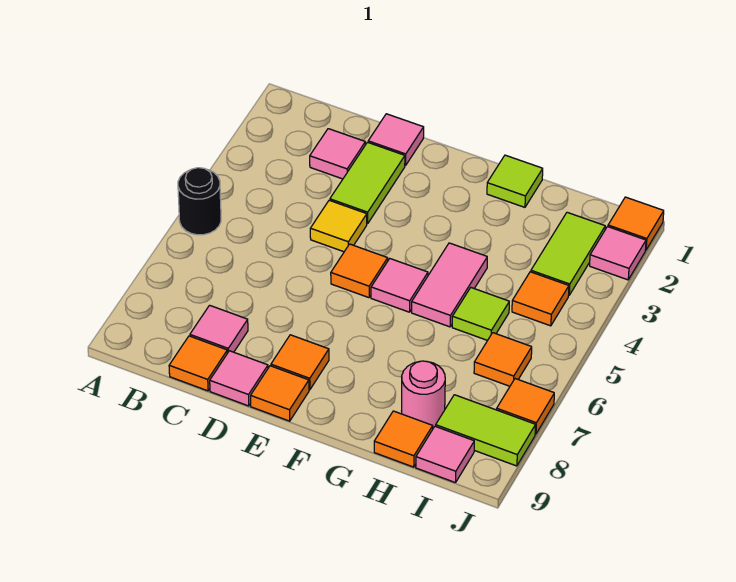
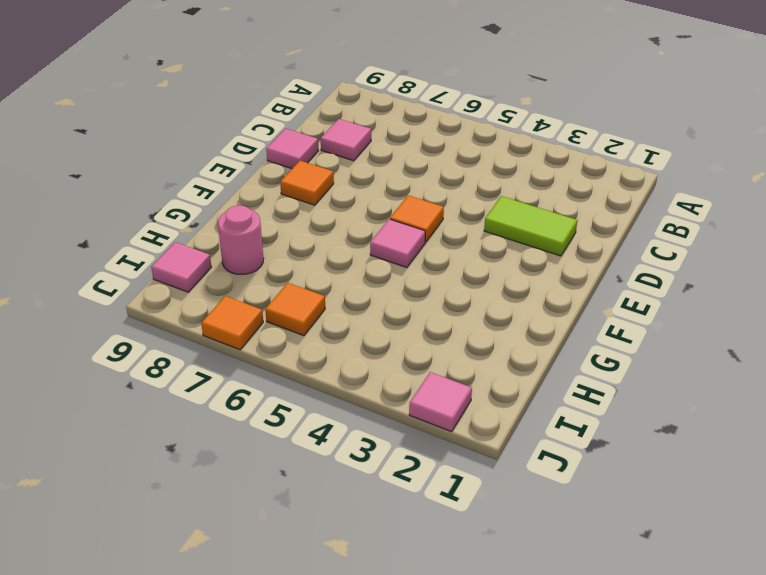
none -> black 1x1 round brick [178,168,221,235]
none -> pink 1x1 tile [310,129,365,179]
none -> orange 1x1 tile [169,336,227,391]

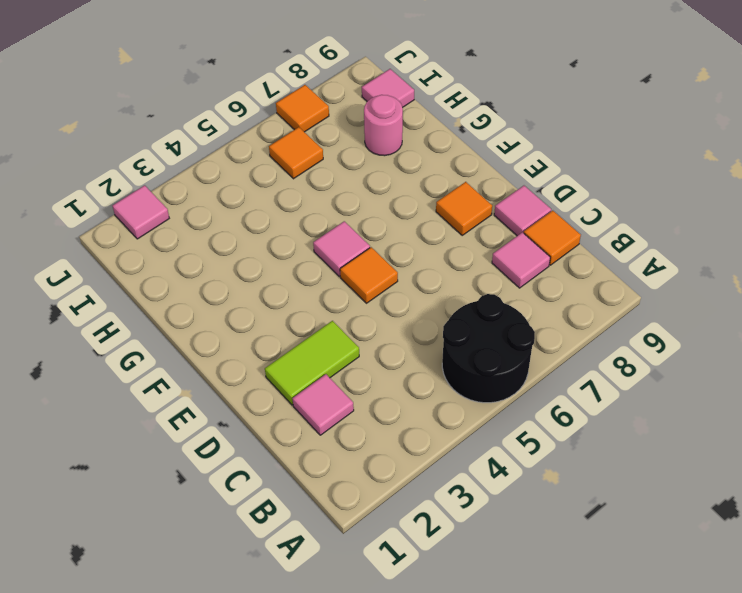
black 2x2 round brick [442,294,535,403] -> black 1x1 round brick [178,168,221,235]
none -> pink 1x1 tile [368,114,424,165]
none -> yellow 1x1 tile [310,200,367,252]
none -> orange 1x1 tile [251,366,309,421]

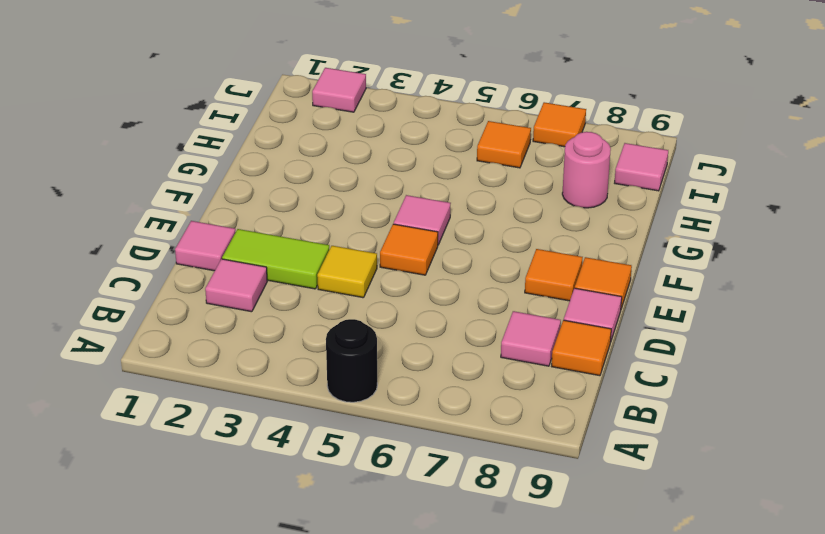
none -> lime 1x1 tile [487,155,543,207]
none -> pink 1x2 tile [412,243,487,327]
none -> lime 1x1 tile [452,288,509,340]

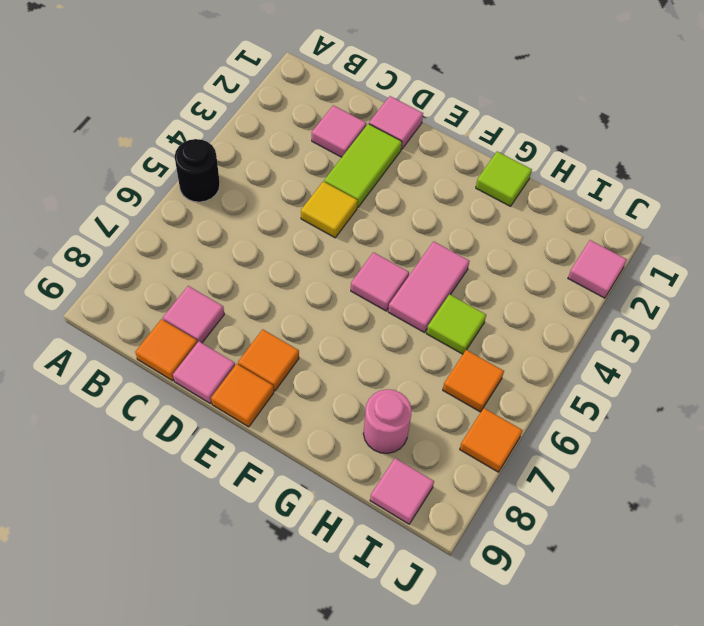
none -> orange 1x1 tile [331,244,388,298]
none -> orange 1x1 tile [374,411,433,467]
none -> lime 1x2 tile [531,212,605,295]

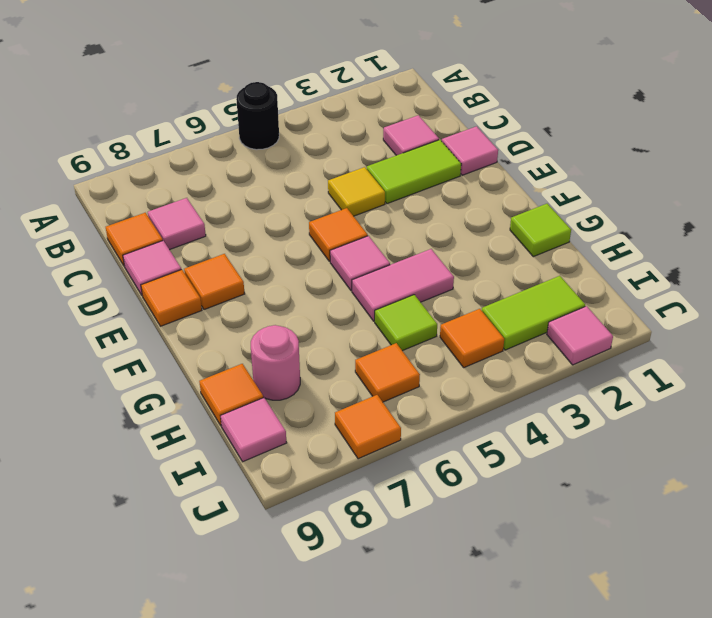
none -> lime 1x2 tile [436,395,536,466]
none -> orange 1x1 tile [608,197,664,250]

